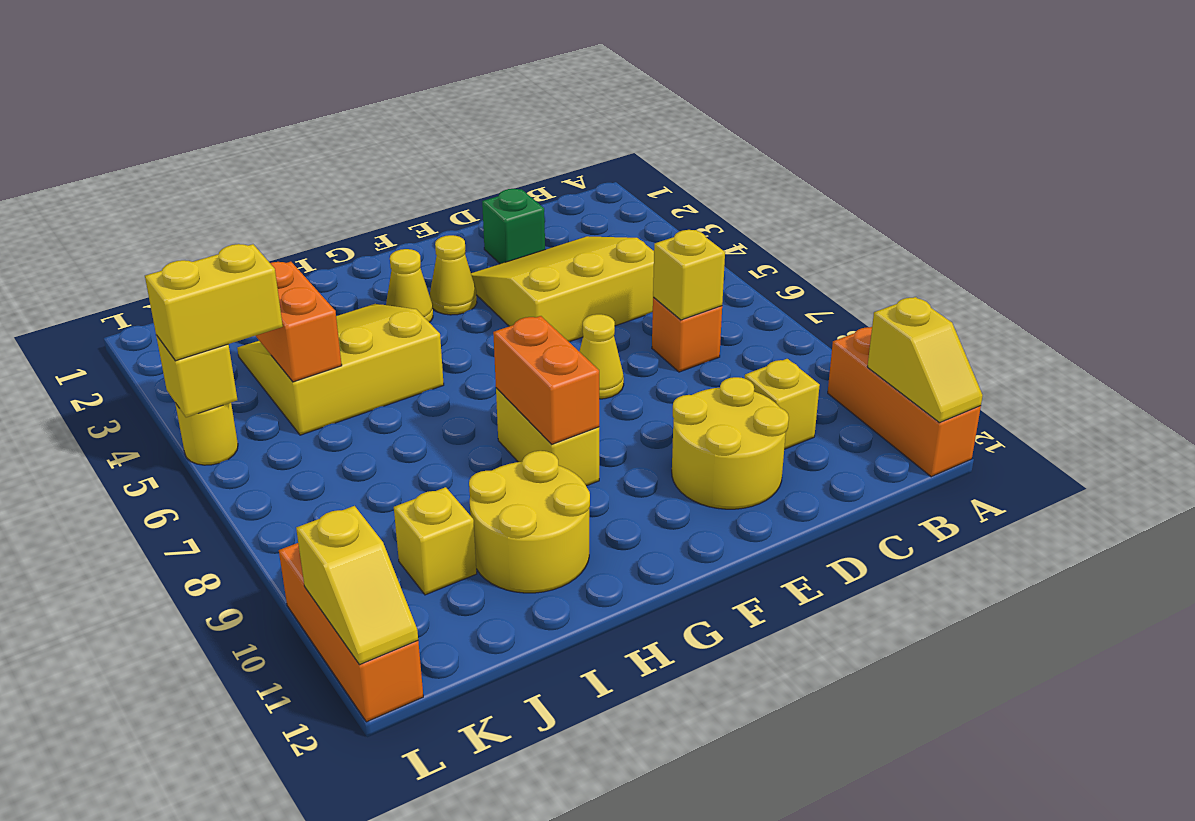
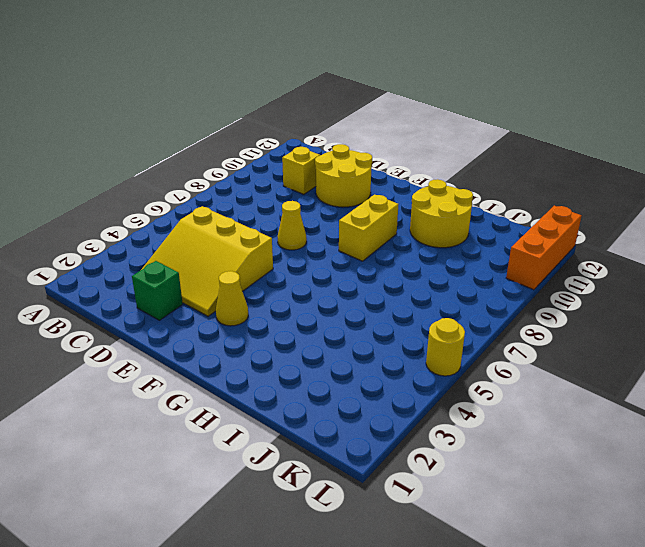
none -> orange 1x3 brick [828,327,981,477]
none -> orange 1x1 brick [652,297,722,372]
none -> yellow 1x1 cone [386,249,433,322]

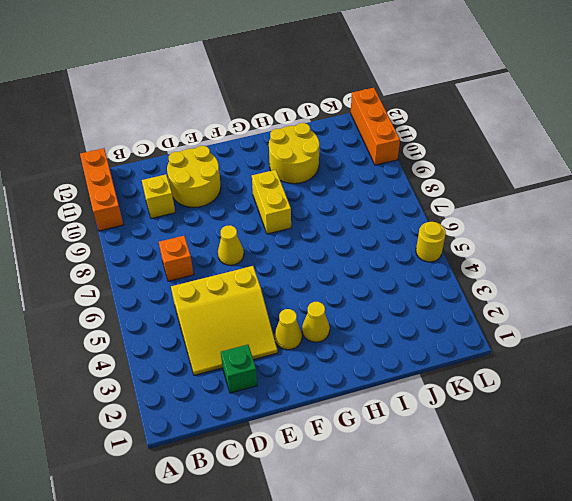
none -> yellow 3x3 slope [237,304,444,435]
none -> yellow 1x1 brick [394,487,477,595]
none -> yellow 1x2 slope [867,297,983,423]

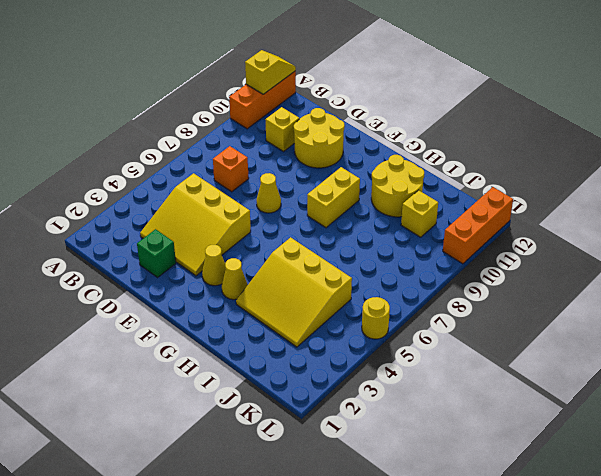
none -> yellow 1x1 brick [653,230,725,320]
none -> orange 1x2 brick [493,316,599,444]
none -> orange 1x2 brick [256,262,342,382]

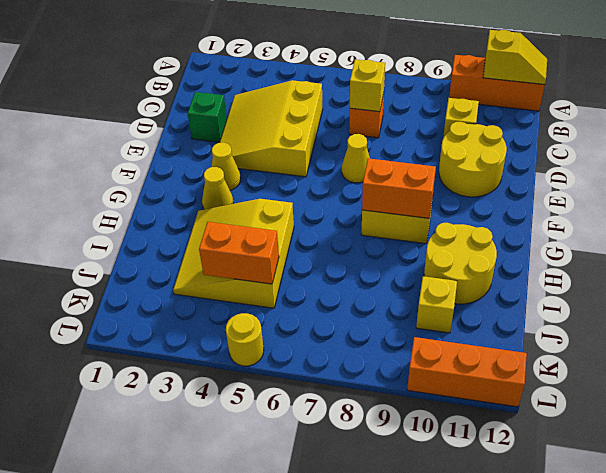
none -> yellow 1x1 brick [156,335,237,417]
none -> yellow 1x2 slope [296,506,418,665]
none -> yellow 1x2 brick [145,244,283,361]

